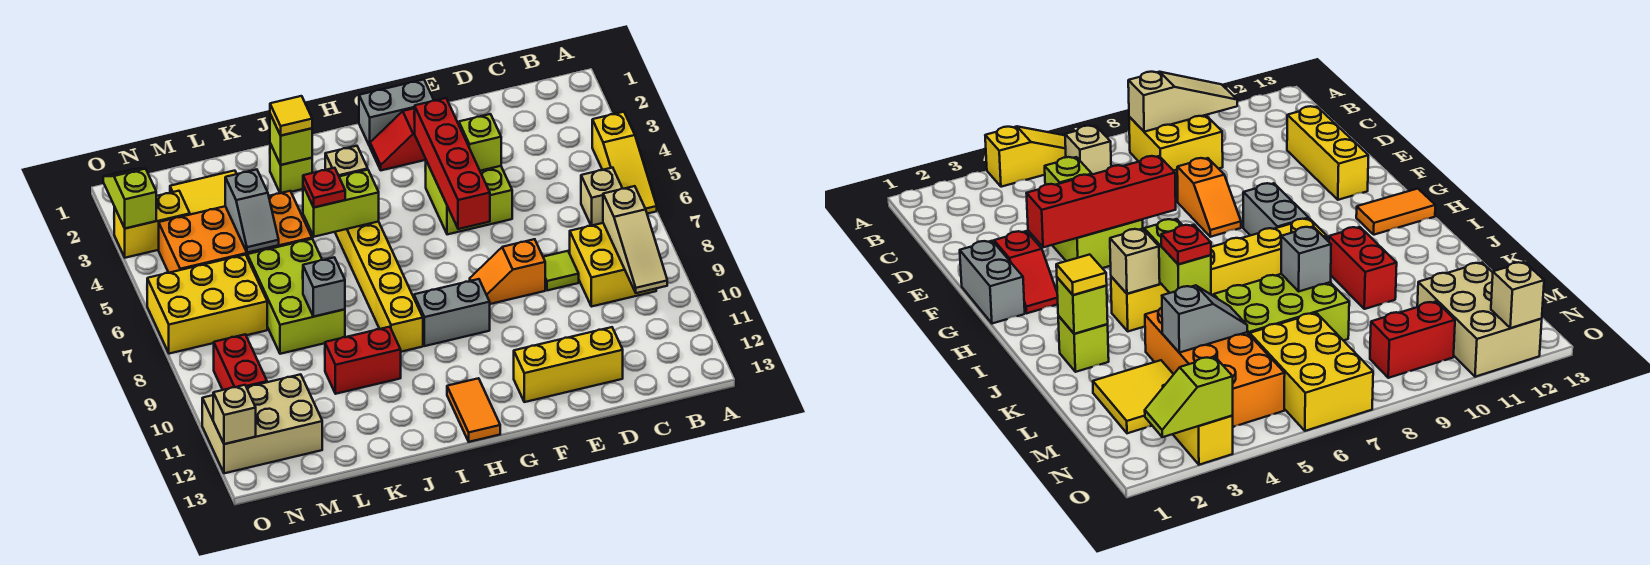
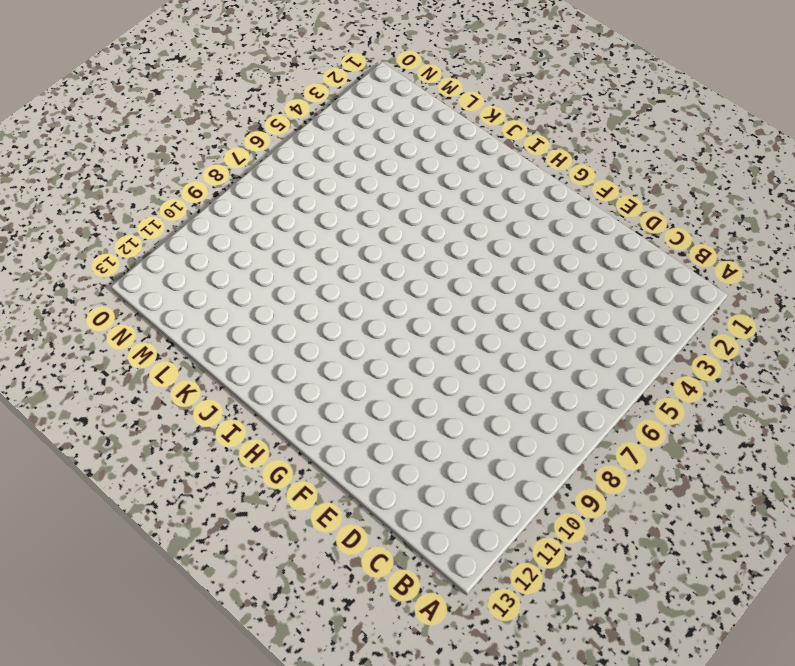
none -> yellow 1x3 slope [592,112,657,214]
none -> tan 1x1 brick [581,168,623,226]
none -> yellow 2x2 brick [570,223,656,307]
none -> lime 1x1 tile [543,251,579,290]

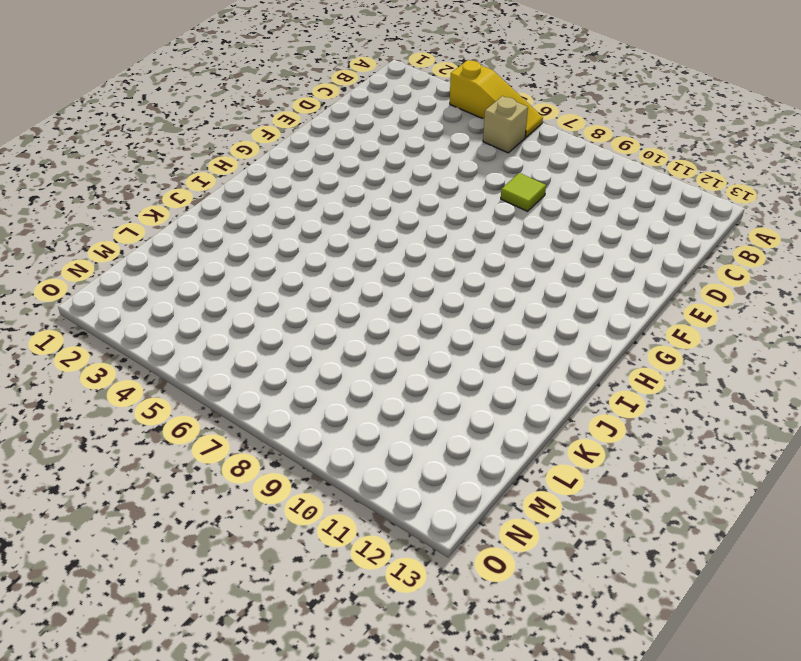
none -> yellow 2x2 brick [570,223,656,307]
none -> yellow 1x3 brick [514,327,623,402]
none -> lime 2x2 brick [426,161,512,234]
none -> orange 1x2 slope [470,239,545,304]

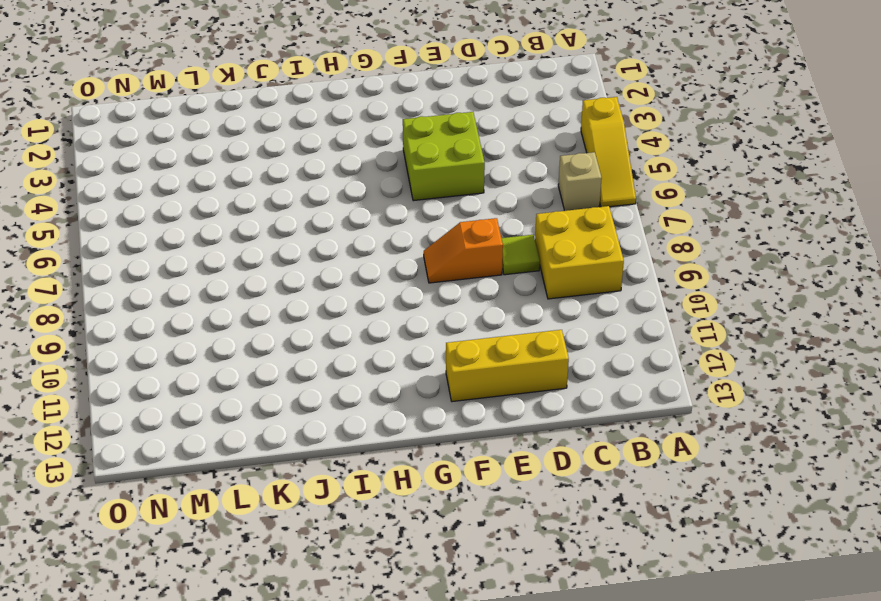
none -> grey 1x2 brick [359,80,434,146]
none -> red 1x2 slope [370,108,426,170]
none -> grey 1x2 brick [414,279,490,346]
none -> orange 1x2 tile [447,378,500,442]

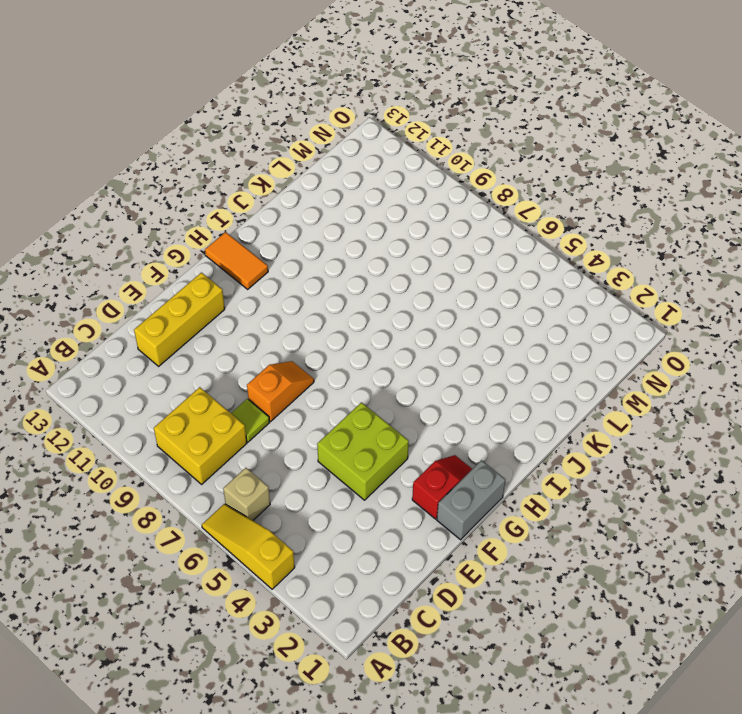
none -> grey 1x2 brick [414,279,490,346]
none -> yellow 1x6 brick [335,222,423,352]
none -> lime 1x1 brick [270,144,312,193]
none -> red 1x2 brick [325,327,401,394]

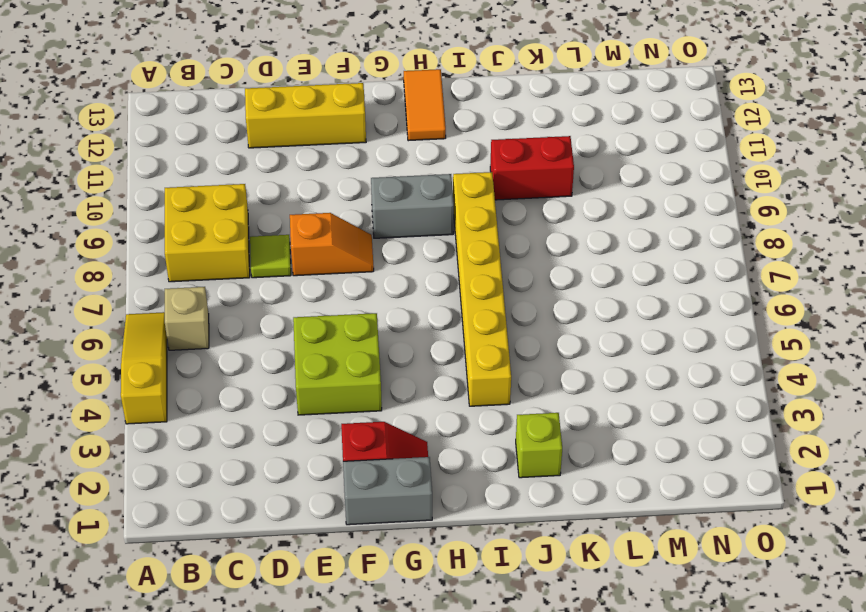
none -> orange 2x4 brick [159,191,312,273]
none -> lime 2x3 brick [247,239,345,354]
none -> yellow 2x2 tile [170,171,236,215]
none -> yellow 2x3 brick [147,255,267,354]

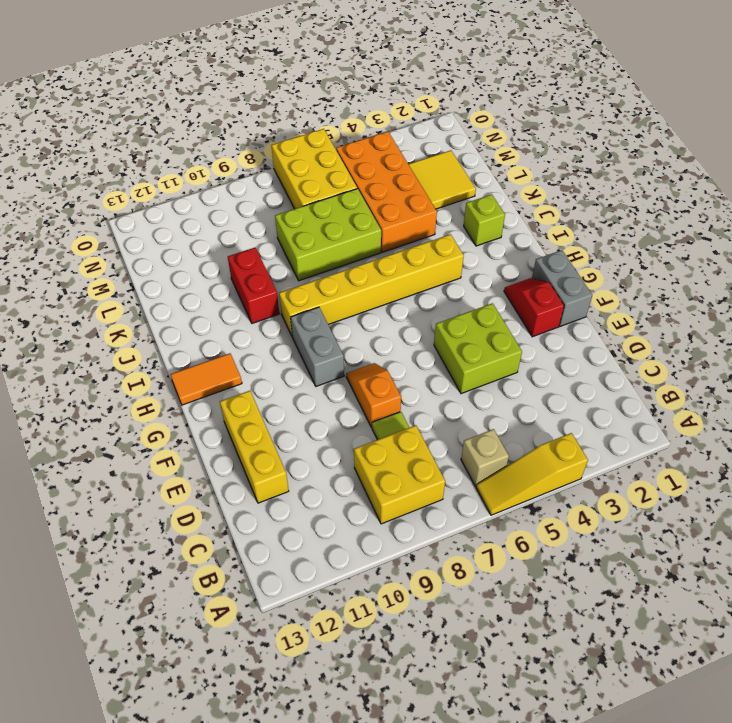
none -> tan 2x3 brick [202,374,322,473]
none -> yellow 1x2 brick [114,191,190,258]
none -> red 1x2 brick [214,335,267,390]
none -> tan 1x3 slope [603,186,667,293]

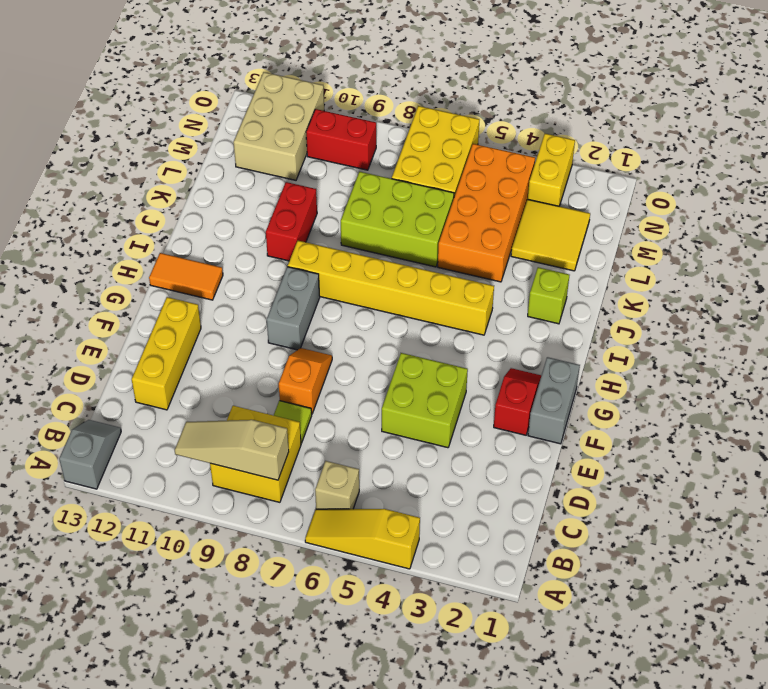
grey 1x2 slope [59,420,121,489] -> grey 1x2 slope turned to [225,170,279,253]
none -> lime 1x1 brick [459,114,501,171]
none -> red 1x4 brick [415,98,490,229]
none -> tan 1x1 brick [325,146,368,176]
none -> lime 1x2 brick [303,170,379,237]

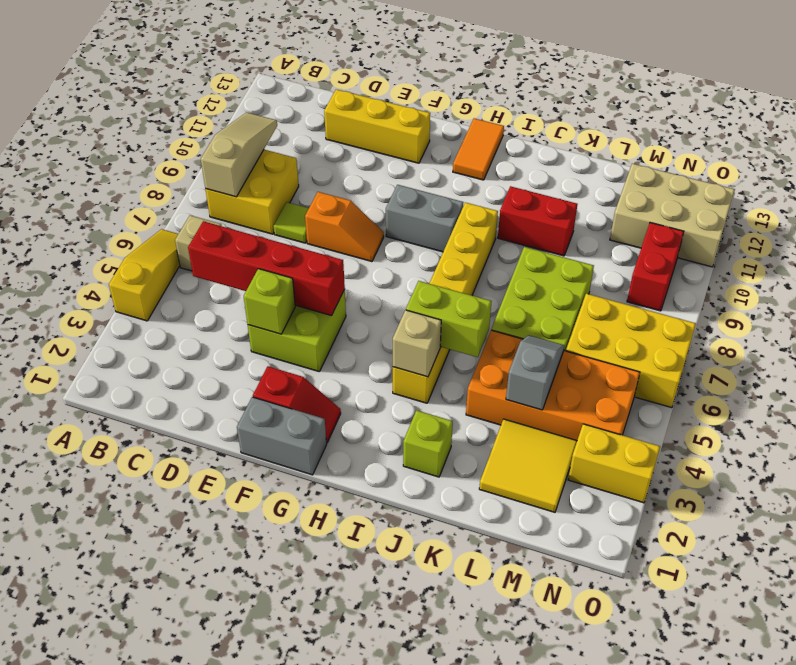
red 1x4 brick [188,221,345,316] -> red 1x4 brick turned to [415,98,490,229]
none -> lime 1x1 brick [270,114,312,165]
none -> grey 1x1 brick [303,257,345,317]
none -> lime 1x2 slope [103,169,156,228]
none -> tan 1x1 brick [213,385,256,444]

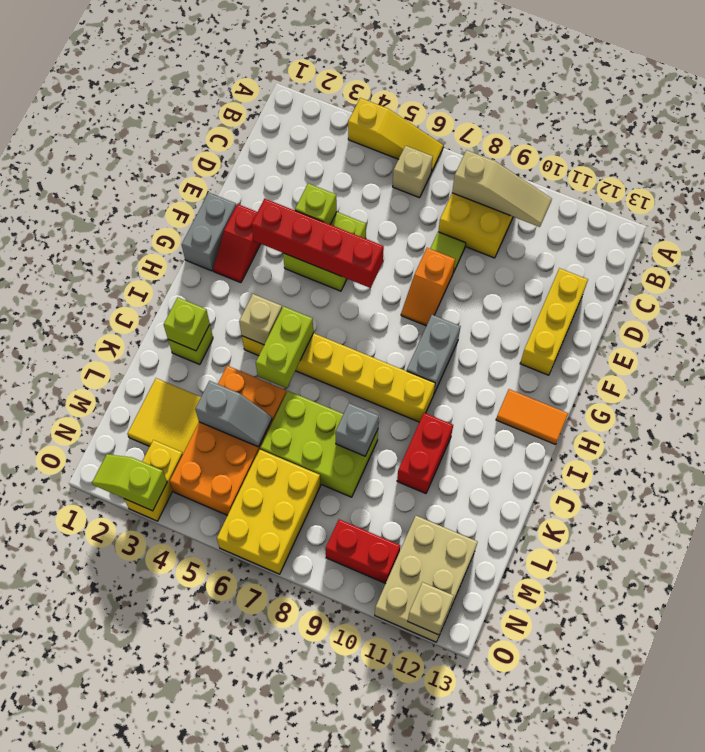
none -> yellow 1x1 tile [270,96,312,136]
none -> red 1x1 plate [303,168,345,207]

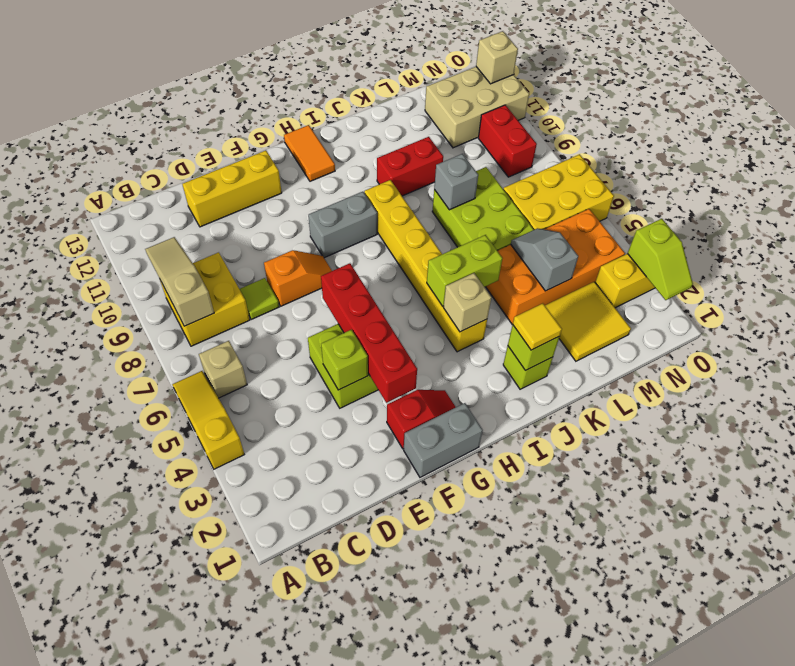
none -> red 1x1 plate [303,168,345,207]

